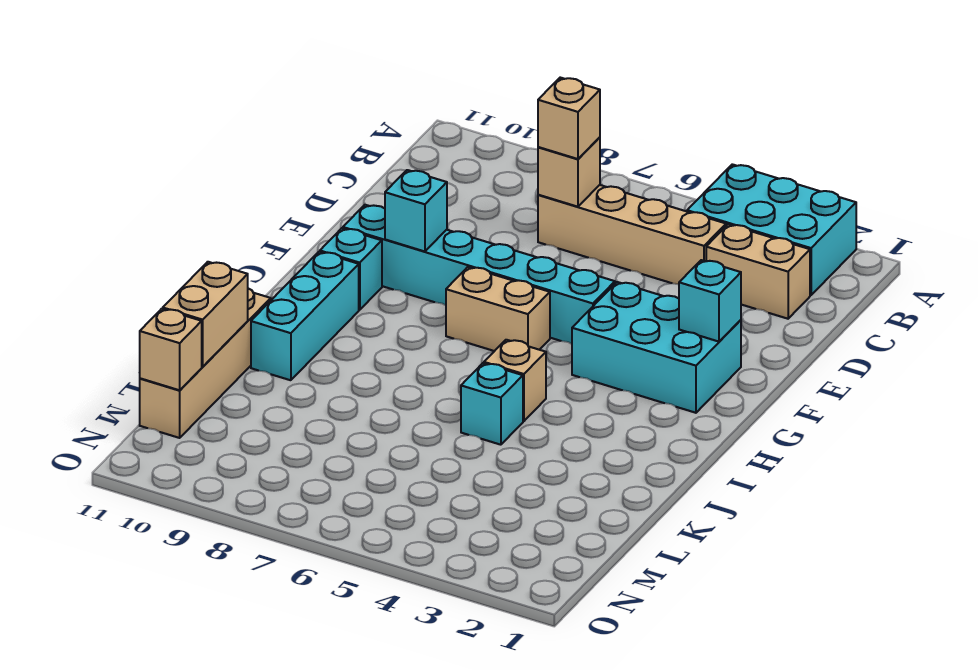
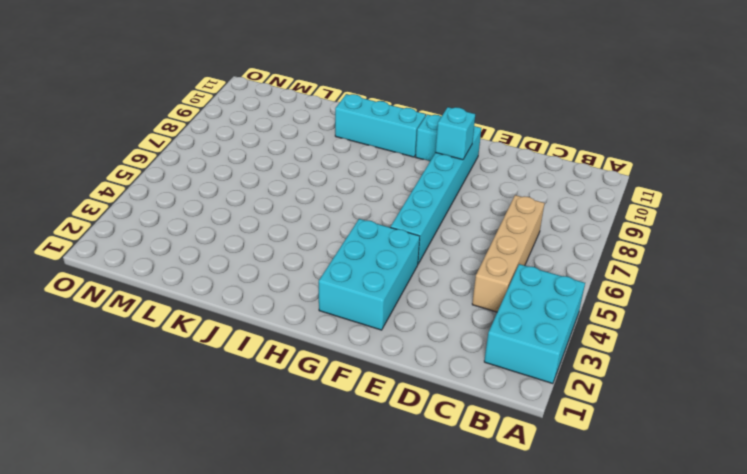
none -> tan 1x2 brick [706,224,810,319]
none -> tan 1x2 brick [446,267,550,351]
none -> tan 1x1 brick [484,340,546,421]

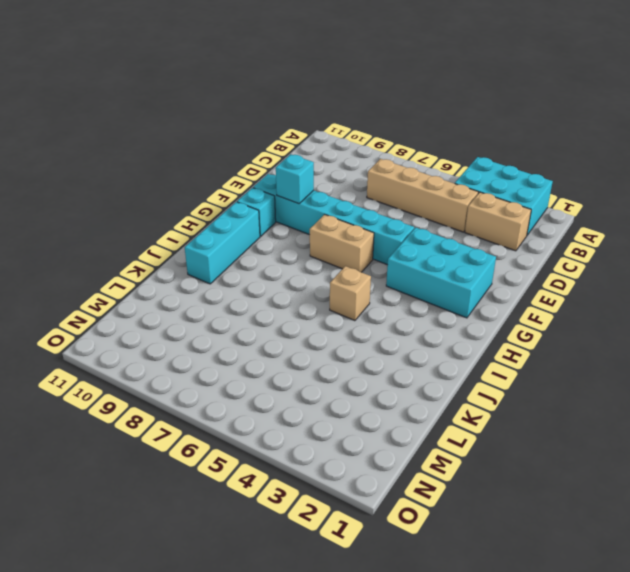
none -> cyan 1x1 brick [461,363,523,445]
none -> tan 1x4 brick [140,289,271,438]
none -> tan 1x1 brick [538,137,600,207]

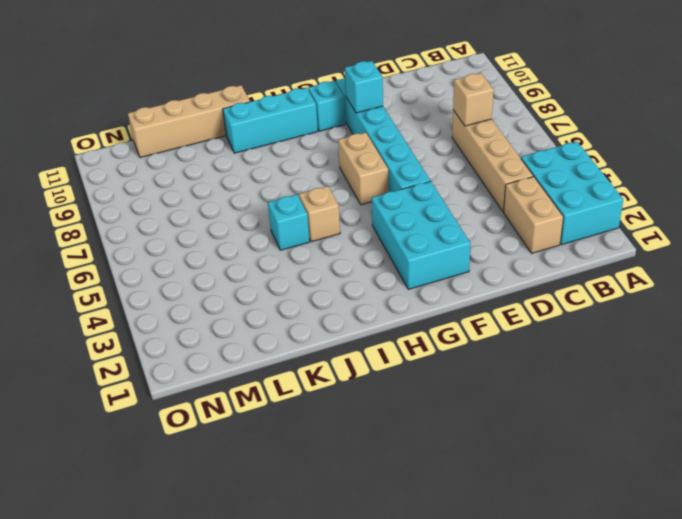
none -> cyan 1x1 brick [679,260,741,342]
none -> tan 1x2 brick [163,262,248,367]
none -> tan 1x1 brick [140,309,202,390]

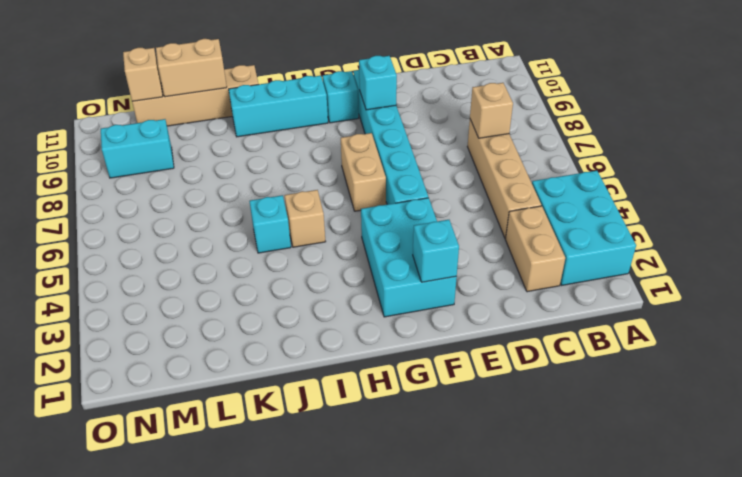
cyan 1x2 brick [101,119,174,178] -> none
none -> tan 1x1 brick [538,78,600,159]

